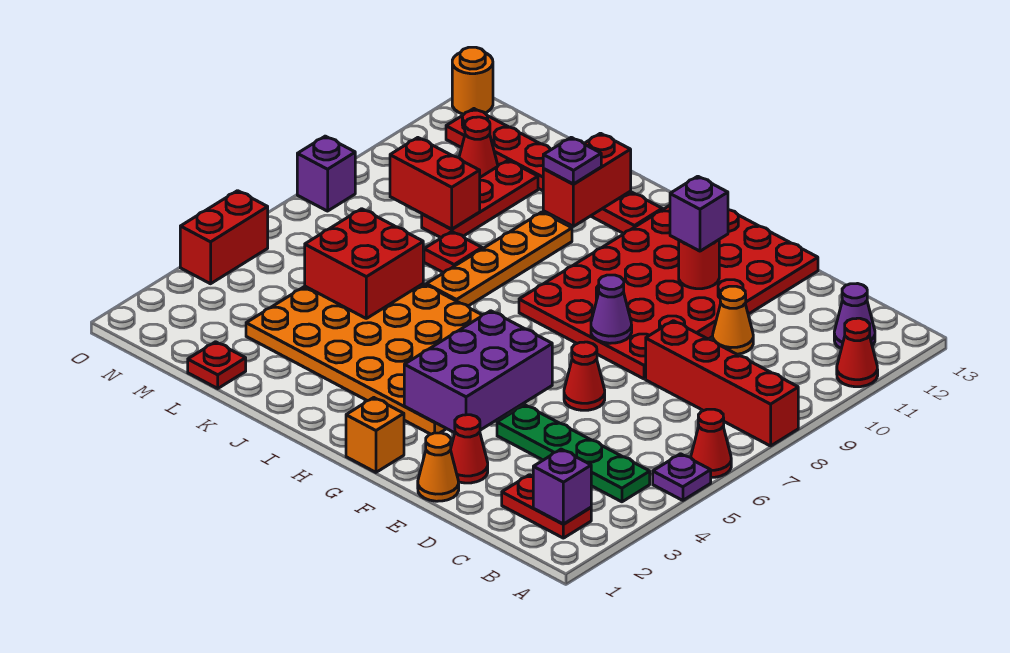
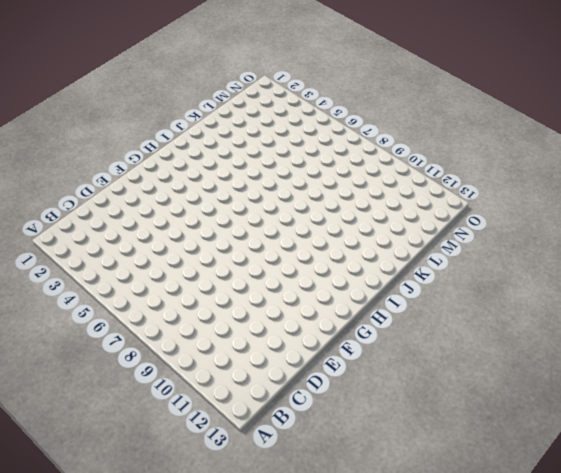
none -> purple 1x1 plate [653,454,711,500]
none -> red 1x1 cone [691,409,731,477]
none -> red 1x4 brick [646,321,798,446]
none -> red 1x1 cone [837,318,878,387]

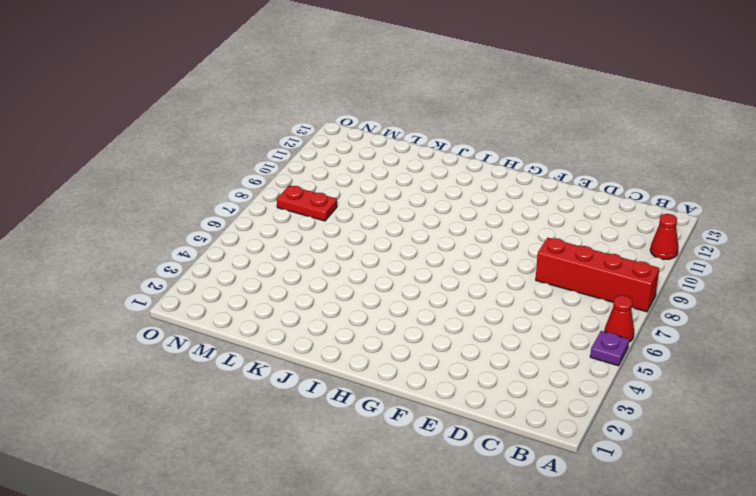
red 1x2 plate [277,185,337,221] -> red 1x2 plate moved to [502,475,591,538]
none -> green 1x4 plate [497,405,650,502]
none -> purple 1x1 cone [834,284,875,349]
none -> orange 1x1 cone [713,286,753,354]
none -> orange 1x1 cone [418,433,459,501]

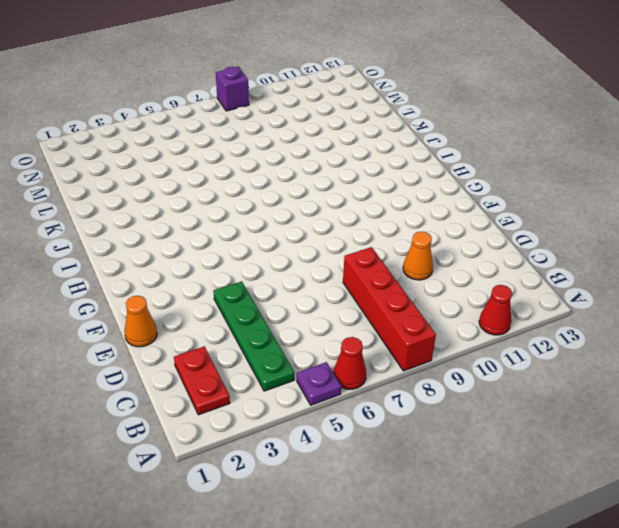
none -> purple 1x1 cone [834,284,875,349]
none -> red 1x1 cone [451,415,488,483]
none -> red 1x1 cone [564,342,605,410]
none -> red 4x6 plate [519,206,818,379]

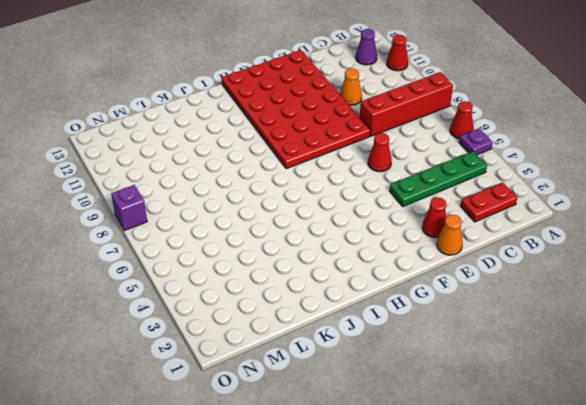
none -> orange 1x1 brick [346,398,404,472]
none -> orange 4x6 plate [246,284,482,434]
none -> red 1x6 plate [446,109,662,234]
none -> orange 1x4 plate [426,212,572,306]

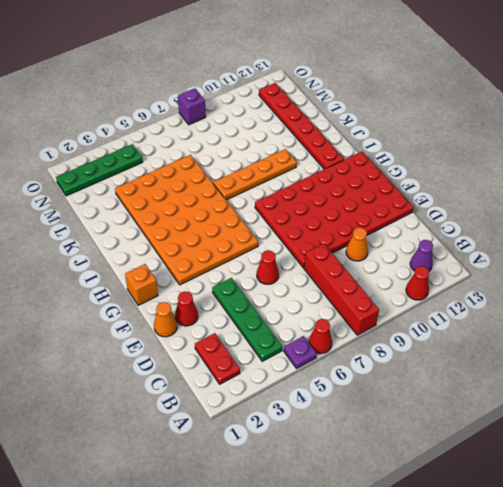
green 1x4 plate [56,144,143,196] -> none
none -> red 1x1 plate [424,232,482,273]
none -> red 1x1 plate [188,342,246,388]
none -> red 1x3 plate [422,160,538,238]
none -> red 1x1 cone [459,117,498,177]

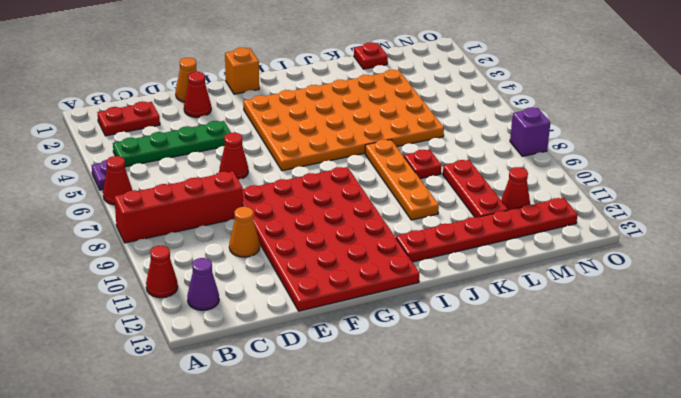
none -> red 1x2 brick [180,191,268,284]
none -> orange 1x1 round brick [452,47,493,114]
none -> purple 1x1 brick [533,449,591,524]
none -> purple 2x3 brick [404,311,552,433]

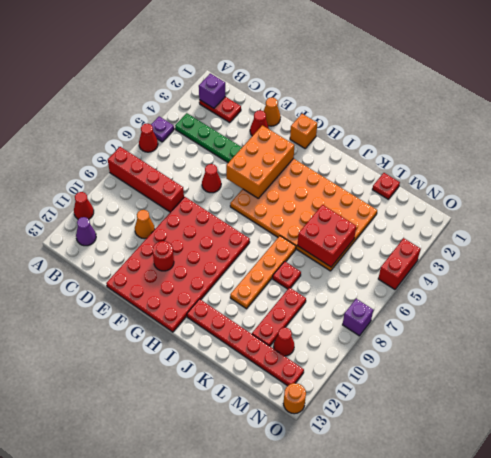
orange 2x3 brick [226,125,294,198] -> purple 2x3 brick [404,311,552,433]
none -> purple 1x1 cone [591,275,632,343]
none -> red 1x2 brick [543,133,631,226]
none -> red 1x2 brick [390,138,480,229]
none -> purple 1x1 brick [670,176,728,251]

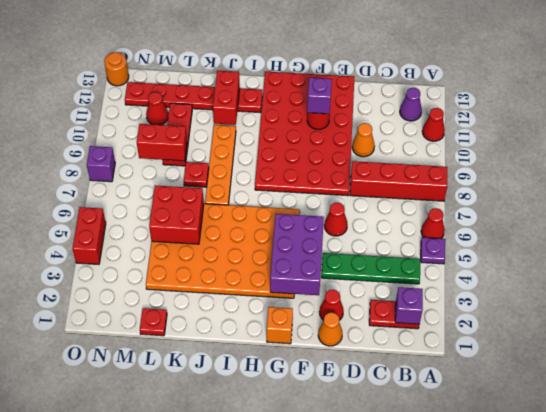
none -> purple 1x1 cone [591,275,632,343]
none -> purple 1x1 plate [543,137,601,184]

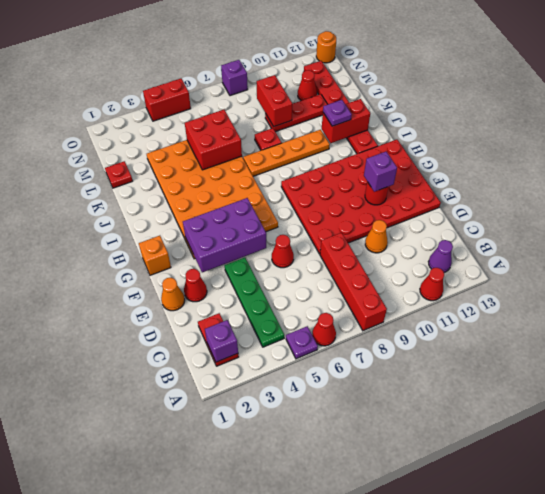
none -> purple 1x1 cone [591,275,632,343]

